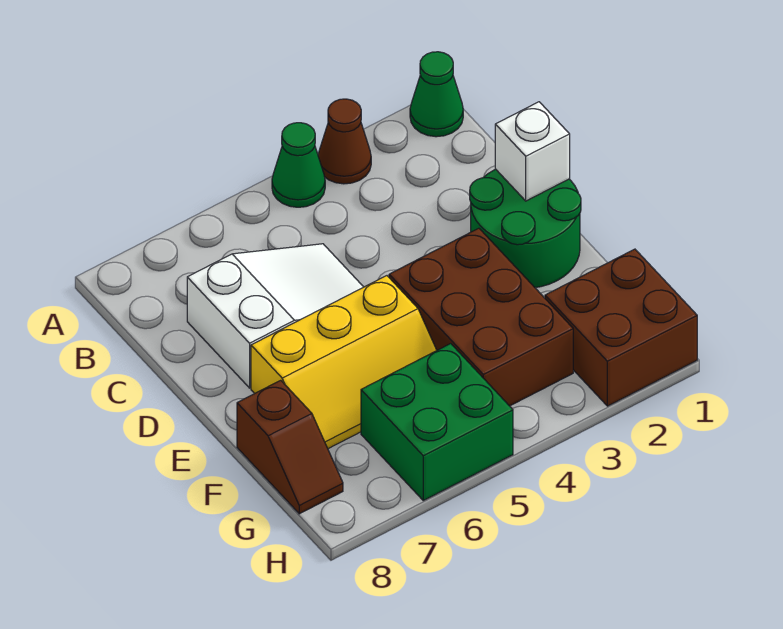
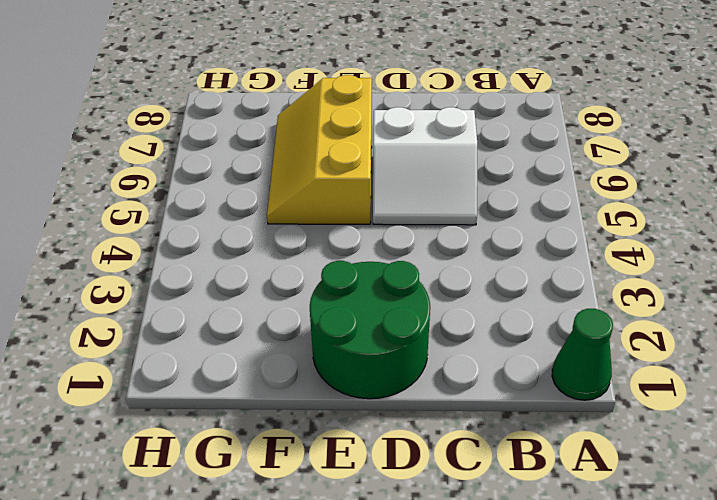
white 2x2 slope [373,107,477,225] -> white 2x3 slope [187,244,363,388]
none -> brown 1x1 cone [318,99,371,184]
none -> green 1x1 cone [272,123,325,207]

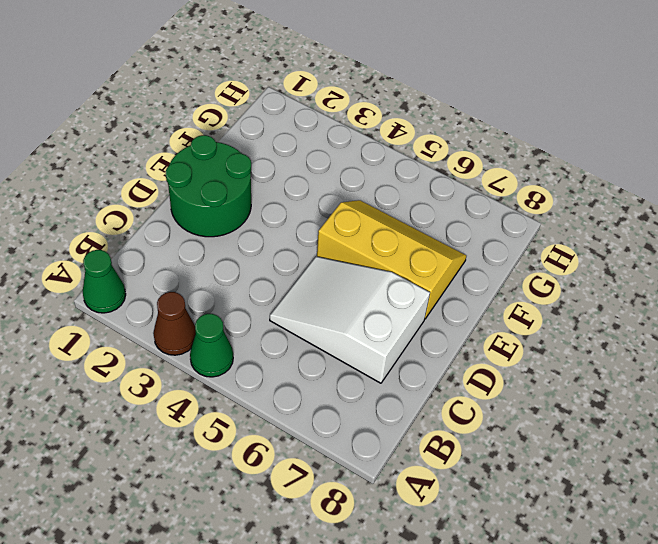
none -> brown 2x3 brick [389,228,573,406]
none -> brown 1x2 slope [237,380,343,514]

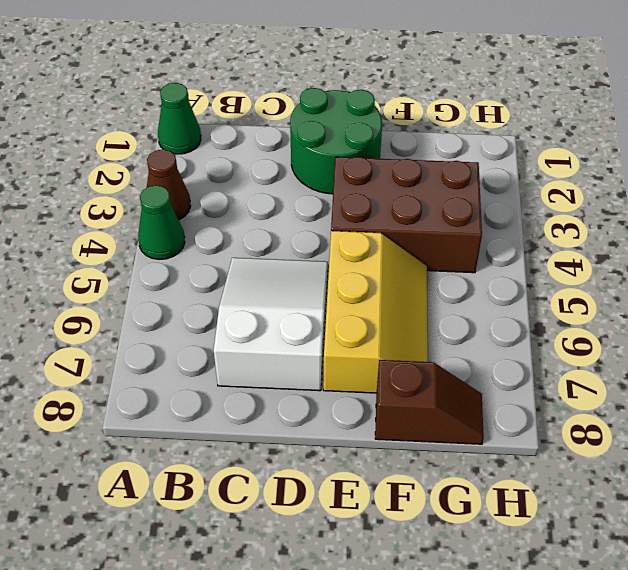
none -> brown 2x2 brick [545,249,697,406]
none -> green 2x2 brick [361,344,513,500]

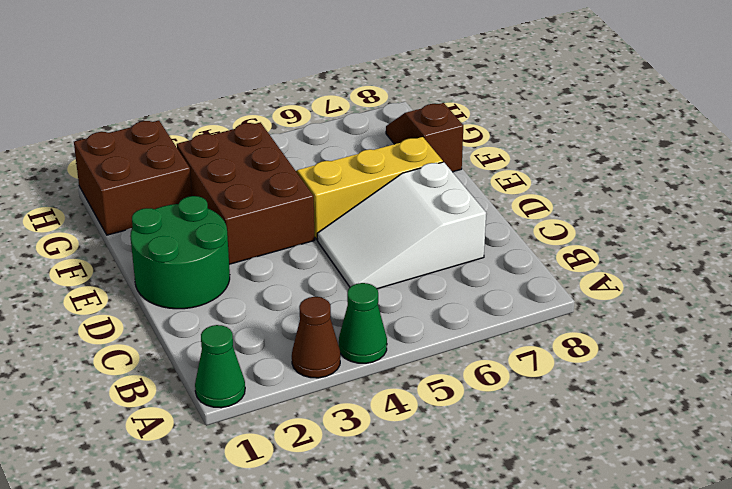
none -> green 2x2 brick [361,344,513,500]
none -> white 1x1 brick [495,102,570,201]

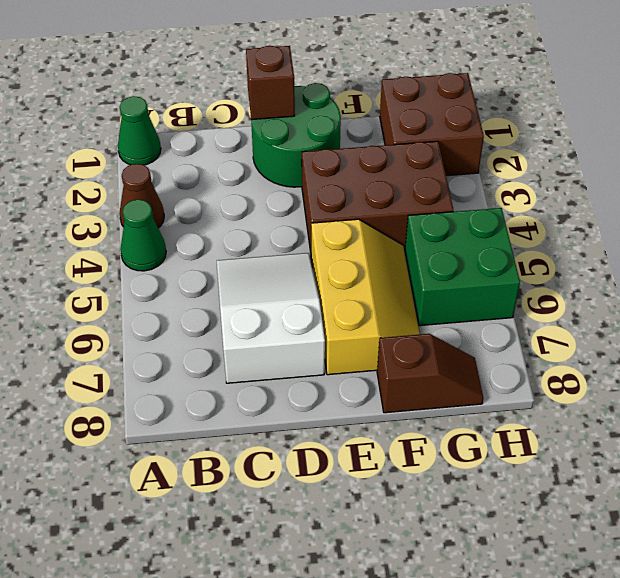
brown 1x1 brick [246,46,295,120] -> white 1x1 brick [495,102,570,201]

